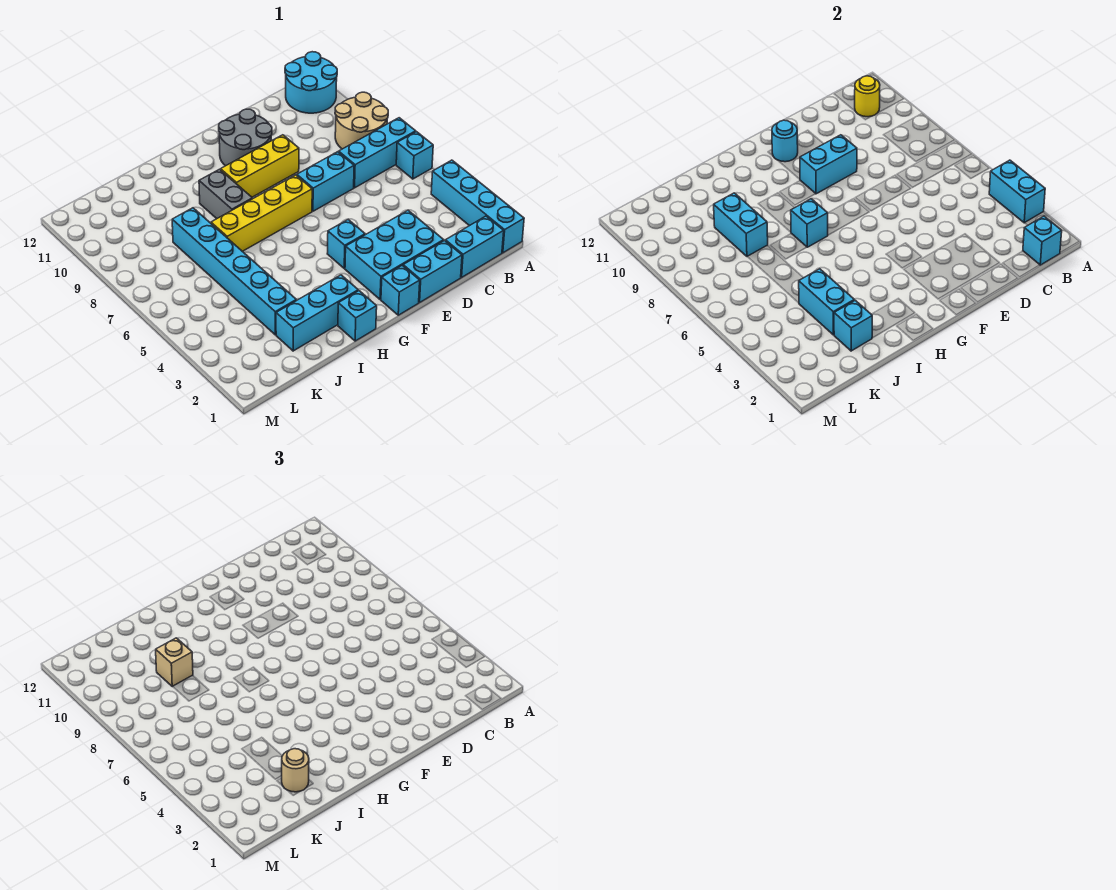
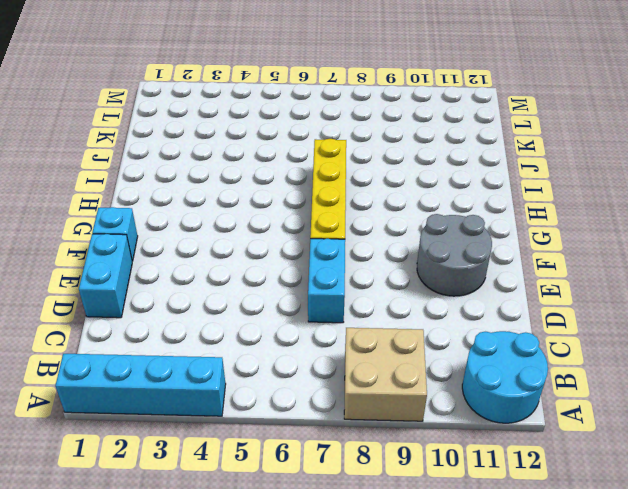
tan 2x2 brick [344,328,427,421] -> tan 2x2 round brick [335,92,388,149]
none -> cyan 1x1 brick [396,132,433,179]
none -> cyan 1x3 brick [339,118,416,188]
none -> cyan 1x2 brick [445,216,504,277]

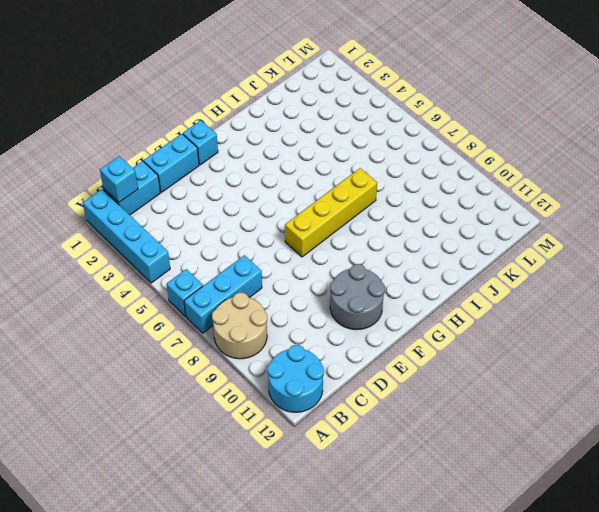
none -> cyan 2x3 brick [345,210,444,299]
none -> cyan 1x2 brick [297,152,354,211]
none -> yellow 1x3 brick [221,135,299,197]

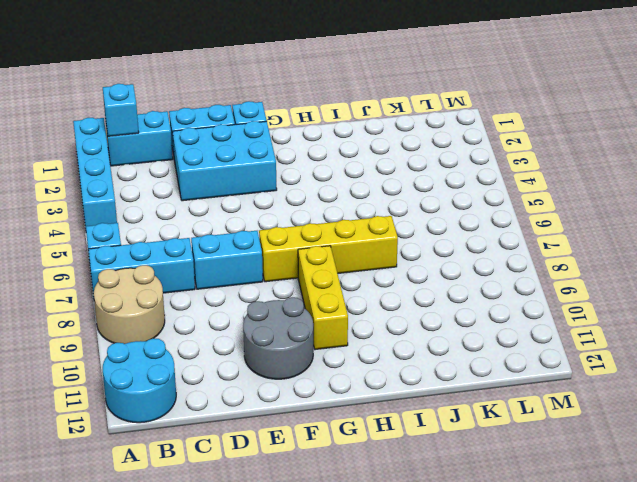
yellow 1x3 brick [298,246,348,350] -> yellow 1x3 brick turned to [221,135,299,197]
none -> cyan 1x1 brick [327,220,365,268]
none -> cyan 1x1 brick [338,291,377,341]
none -> cyan 1x3 brick [276,275,358,351]

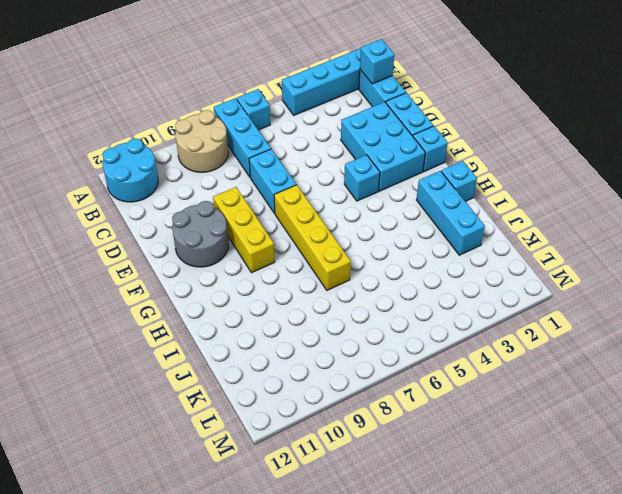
none -> grey 1x2 brick [199,169,252,219]
none -> cyan 1x6 brick [172,208,296,335]
none -> cyan 1x2 brick [989,160,1045,223]

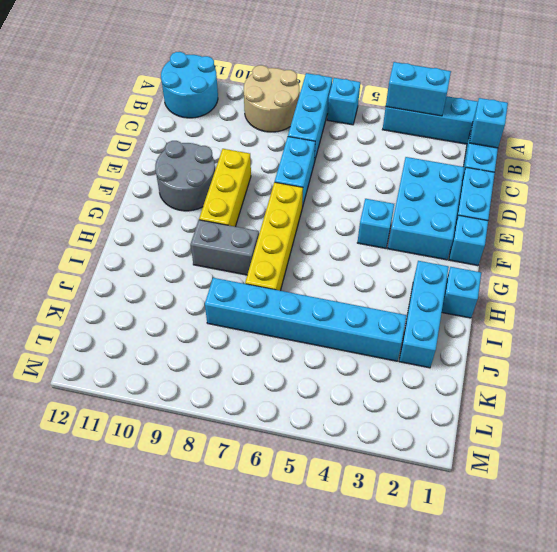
none -> yellow 1x1 round brick [855,76,880,117]
none -> cyan 1x2 brick [800,135,857,194]
none -> cyan 1x1 round brick [772,120,798,162]

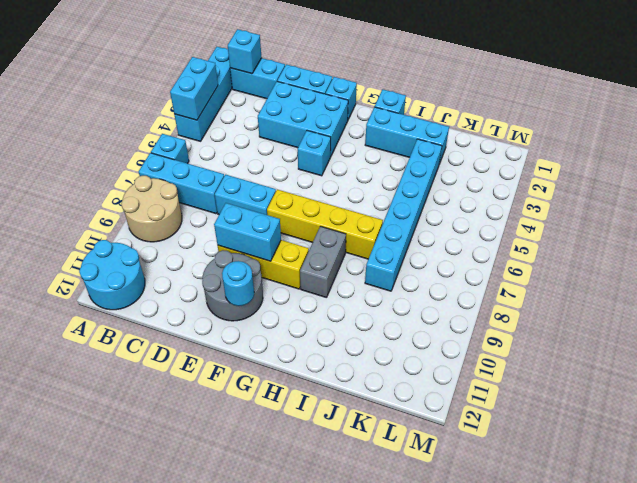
none -> yellow 1x1 round brick [855,76,880,117]
none -> cyan 1x1 brick [791,199,828,247]
none -> cyan 1x1 brick [834,300,872,351]

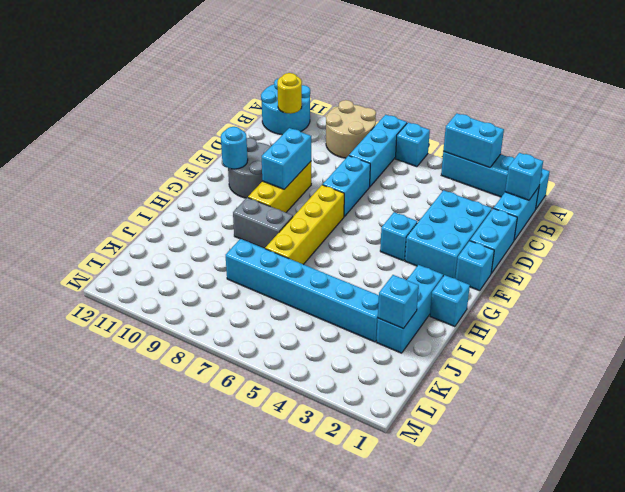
none -> cyan 1x1 brick [791,199,828,247]
none -> cyan 1x2 brick [799,269,854,335]
none -> cyan 1x2 brick [714,193,768,256]

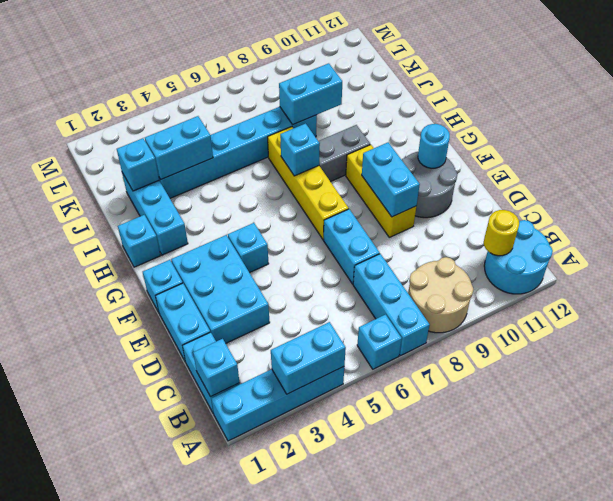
none -> tan 1x1 round brick [282,749,309,792]
none -> tan 1x1 brick [156,638,193,687]

